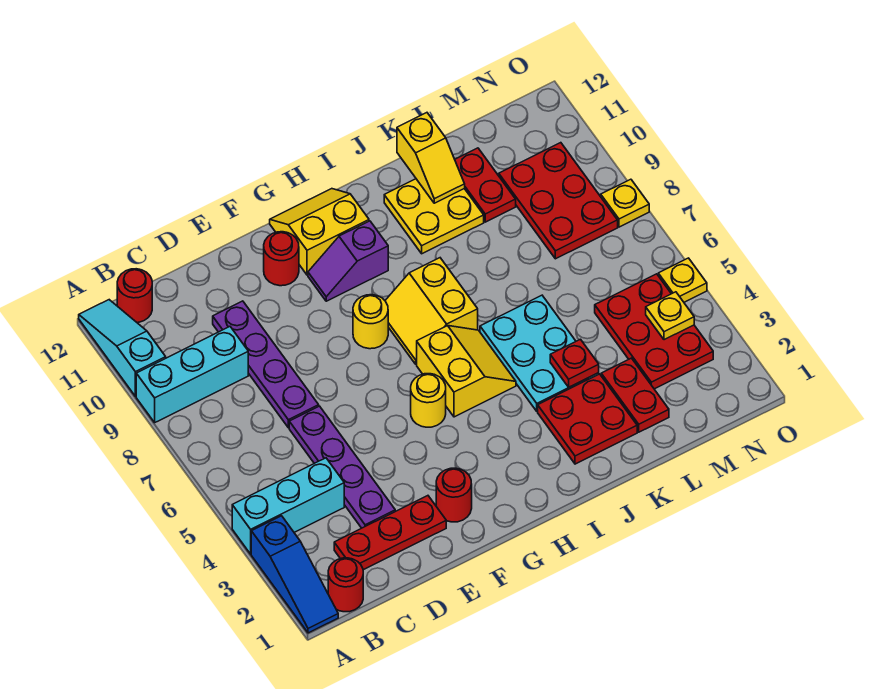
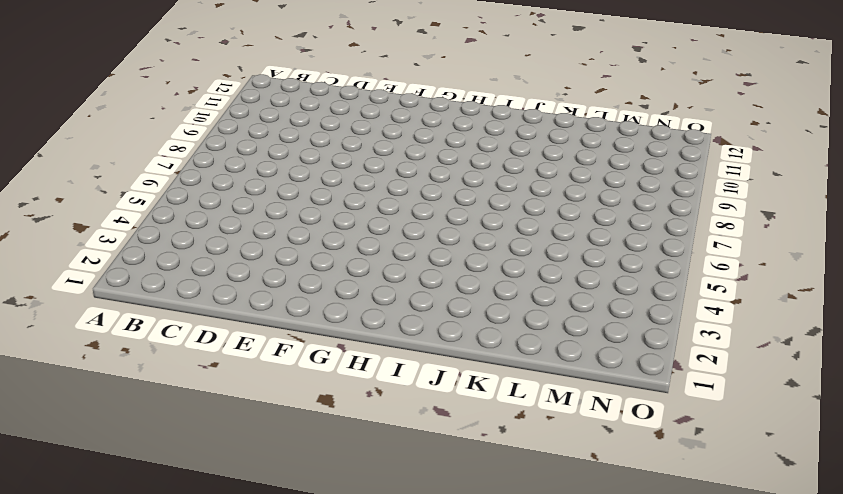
none -> blue 1x3 slope [251,516,338,633]
none -> cyan 1x3 brick [232,458,344,554]
none -> cyan 1x3 brick [136,327,248,422]

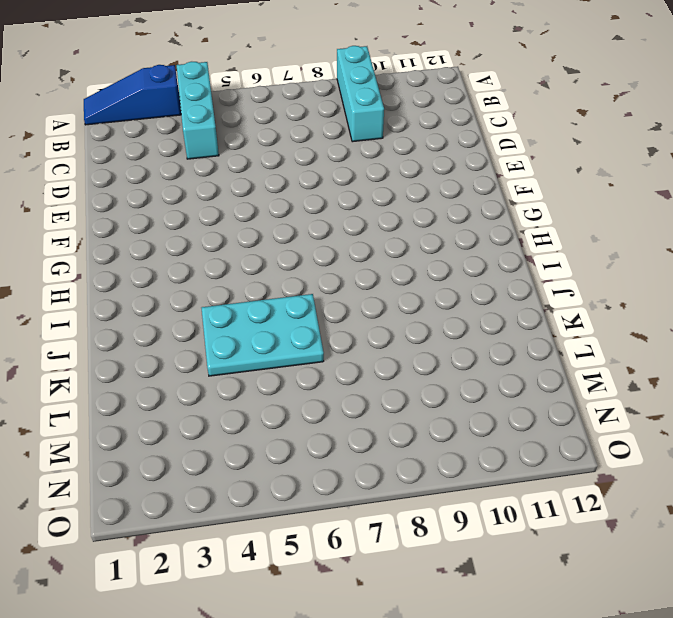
none -> cyan 1x3 slope [79,300,166,396]
none -> red 1x1 round brick [328,558,363,612]
none -> red 1x1 round brick [117,269,152,323]

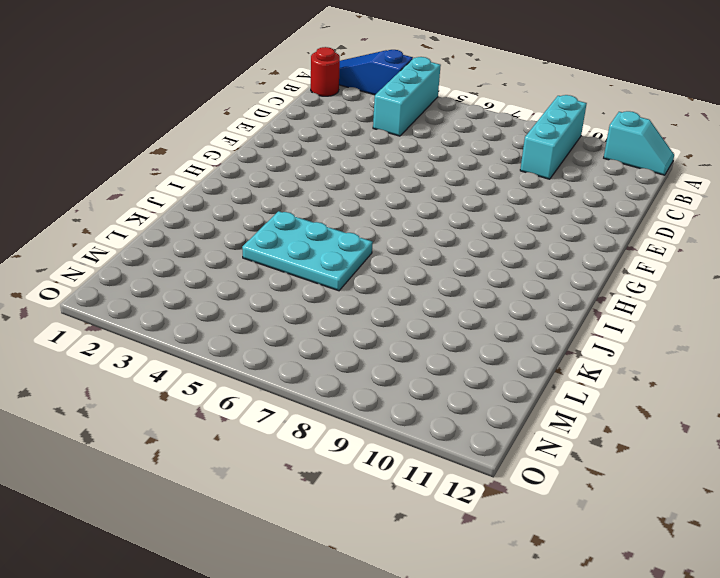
cyan 1x2 slope [604,111,674,175] -> cyan 1x3 slope [79,300,166,396]
none -> red 1x1 round brick [117,269,152,323]
none -> red 1x3 plate [334,496,446,570]
none -> purple 1x4 plate [289,406,395,528]

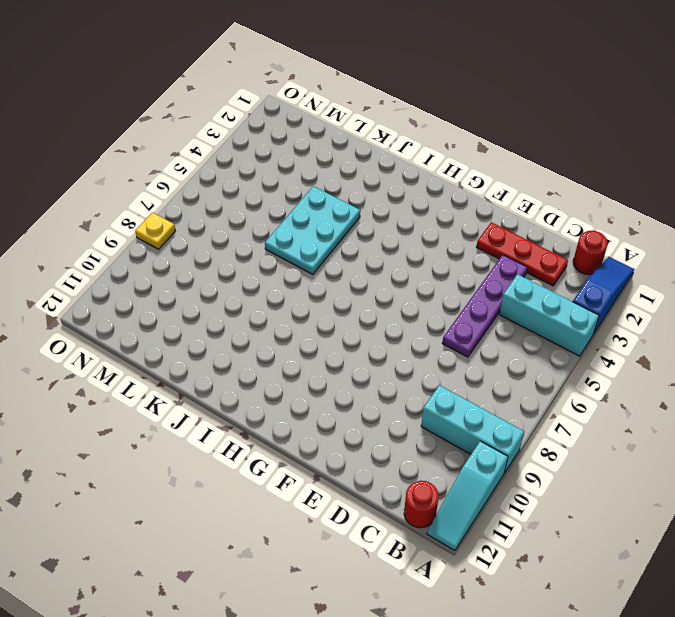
none -> purple 1x4 plate [213,301,319,428]
none -> red 1x1 round brick [436,468,472,522]
none -> red 1x1 round brick [264,232,299,286]

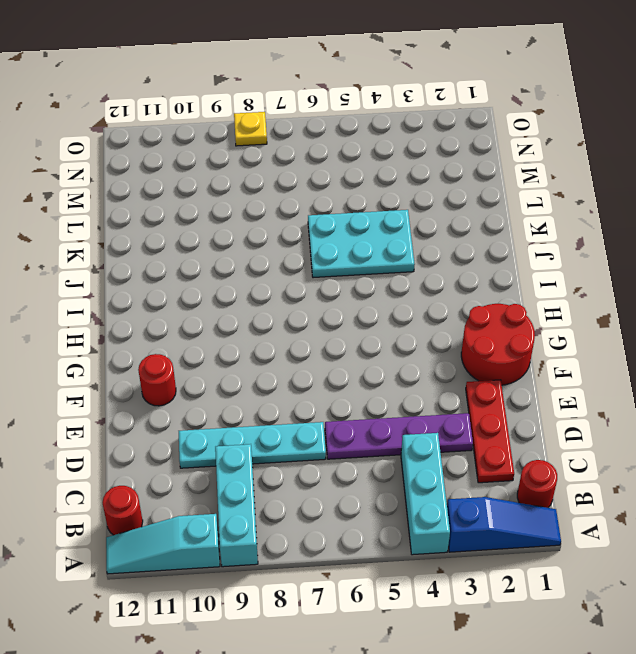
cyan 1x4 plate [179,422,326,468] -> purple 1x4 plate [213,301,319,428]
red 2x2 round brick [461,304,535,385] -> red 1x1 round brick [436,468,472,522]
none -> yellow 1x1 round brick [411,374,446,427]
none -> yellow 1x1 round brick [353,295,388,349]
none -> purple 1x2 slope [308,221,388,301]

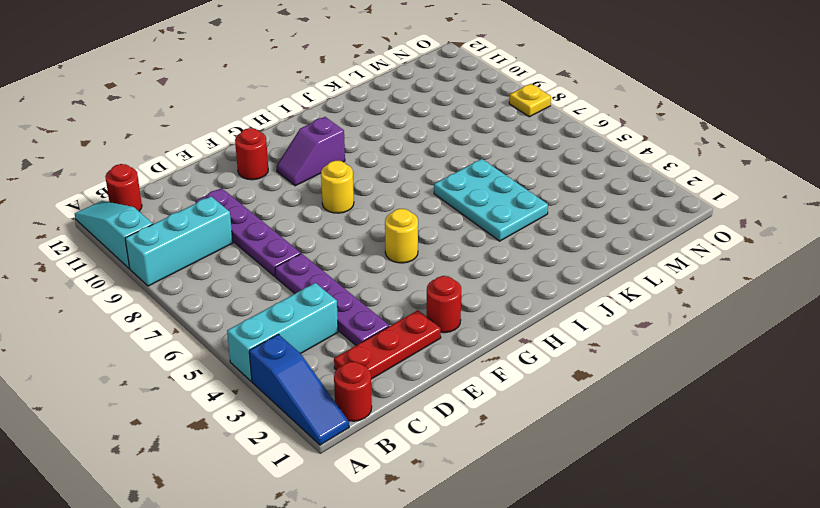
none -> yellow 2x2 slope [270,189,369,275]
none -> yellow 2x2 slope [417,326,516,417]
none -> yellow 2x2 slope [385,258,478,364]

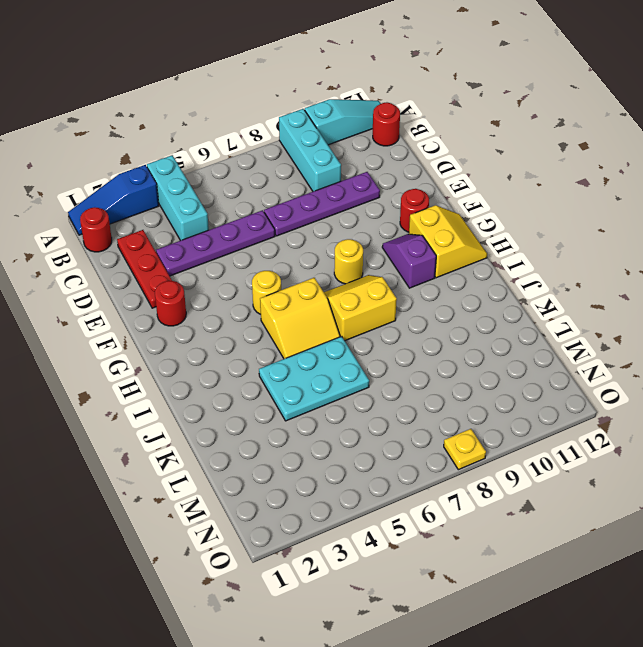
none -> red 2x2 plate [538,374,637,464]
none -> yellow 2x2 plate [384,179,484,254]
none -> red 1x2 plate [601,358,669,432]

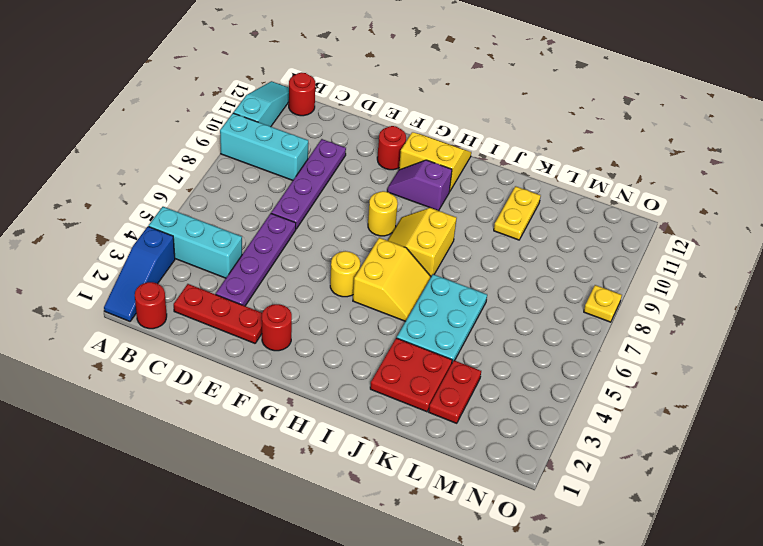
yellow 1x2 plate [494,186,541,240] -> yellow 2x2 plate [384,179,484,254]
none -> red 1x2 plate [455,148,516,222]
none -> red 2x3 plate [595,274,713,389]
none -> red 2x3 plate [499,143,618,259]

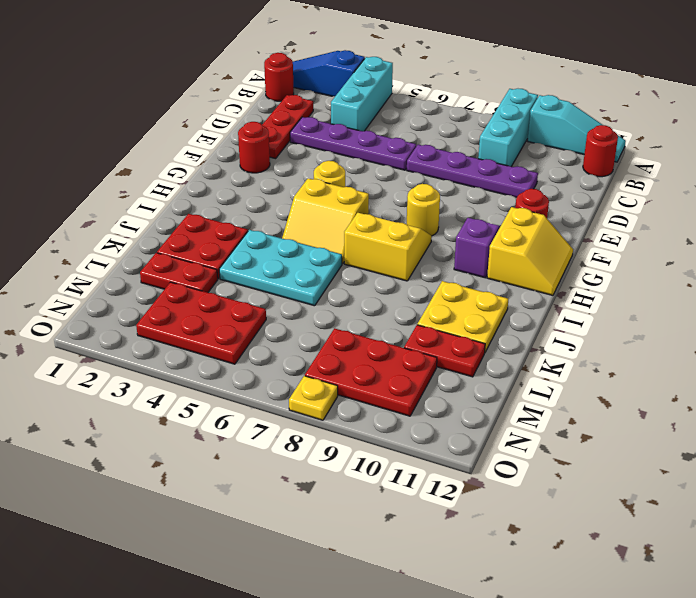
none -> yellow 1x1 plate [658,258,707,302]
none -> red 1x1 plate [550,339,599,387]
none -> yellow 1x2 slope [397,113,465,203]

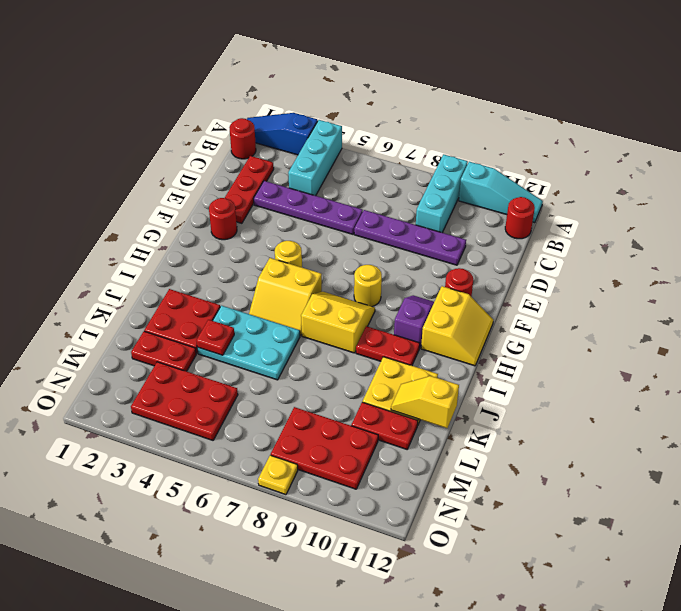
red 1x2 plate [356,326,420,366] -> none
none -> yellow 1x1 plate [658,258,707,302]
none -> yellow 1x1 plate [646,292,694,340]

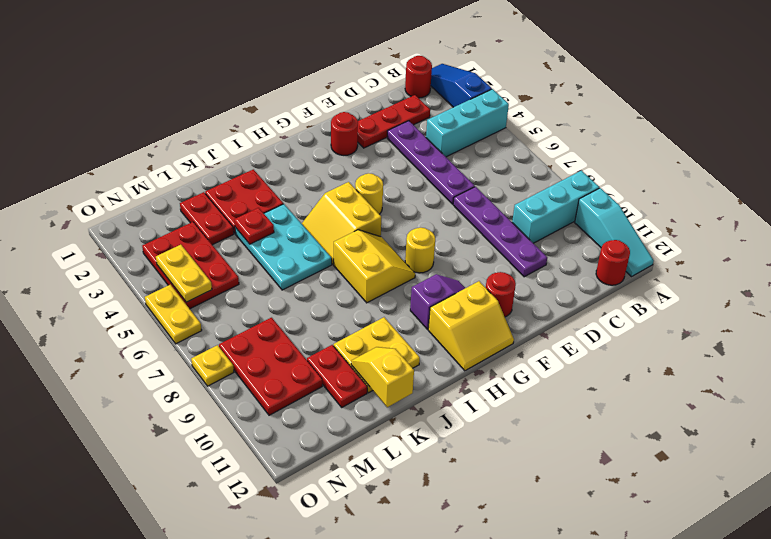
yellow 1x2 plate [156,245,212,302] -> yellow 1x1 plate [646,292,694,340]
yellow 1x2 plate [145,285,202,344] -> yellow 1x1 plate [658,258,707,302]

